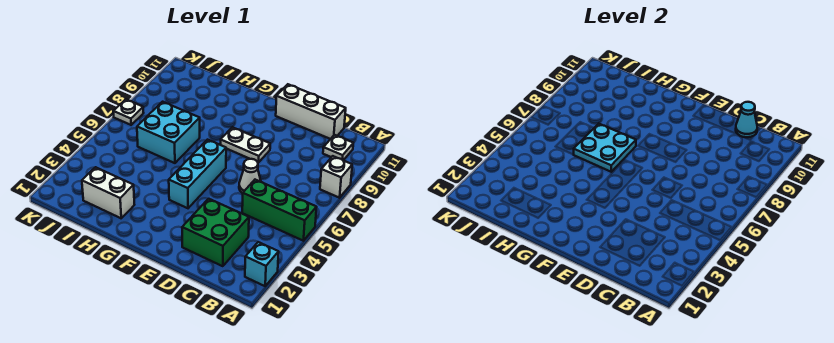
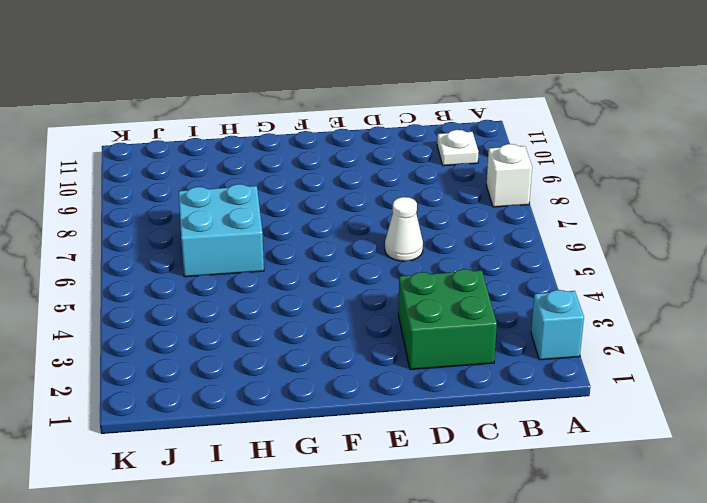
none -> green 1x3 brick [242,180,317,241]
none -> white 1x3 brick [276,84,346,139]
none -> white 1x2 plate [221,127,270,162]

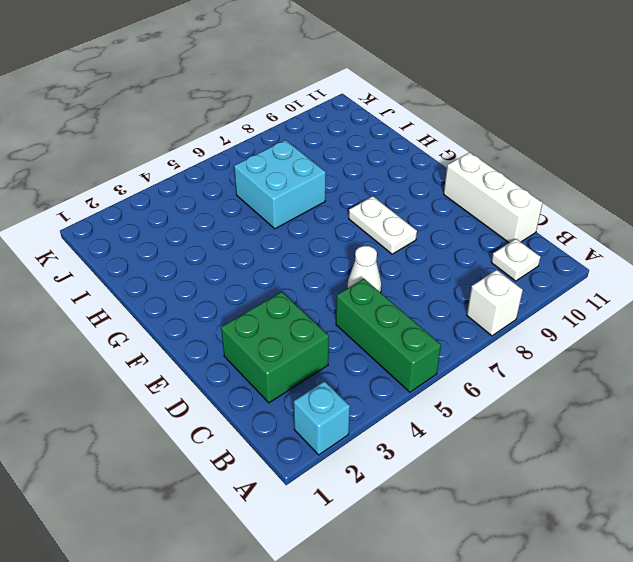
none -> cyan 1x3 brick [169,140,226,208]
none -> white 1x2 brick [82,167,134,218]
none -> white 1x1 plate [113,99,143,125]

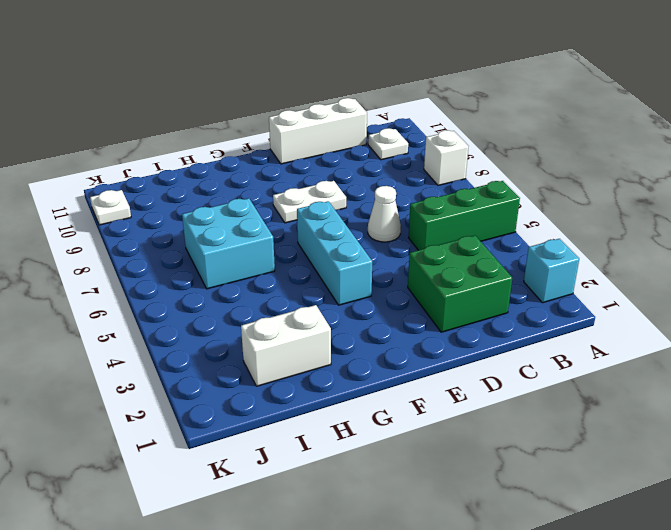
white 1x1 plate [90,190,131,225] -> white 1x1 plate moved to [113,99,143,125]
none -> cyan 1x1 cone [736,102,757,137]
none -> cyan 2x2 plate [574,124,636,172]

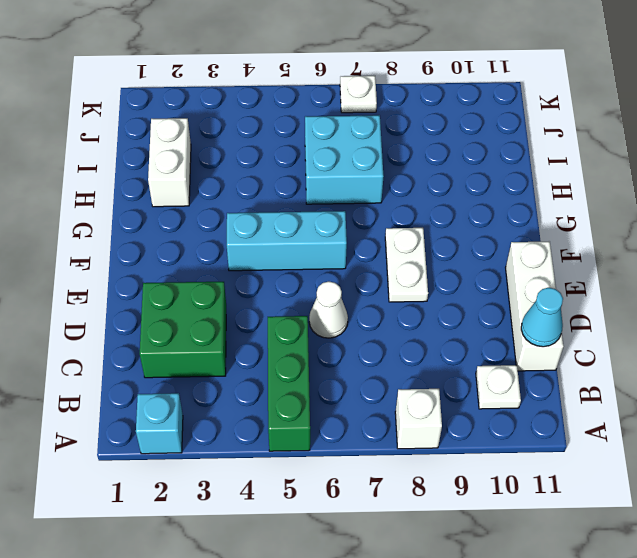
none -> cyan 2x2 plate [574,124,636,172]

